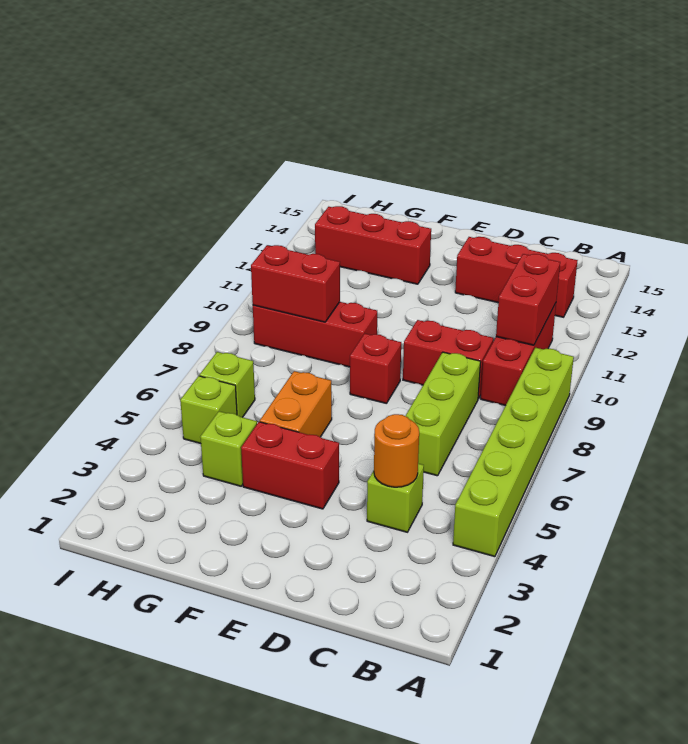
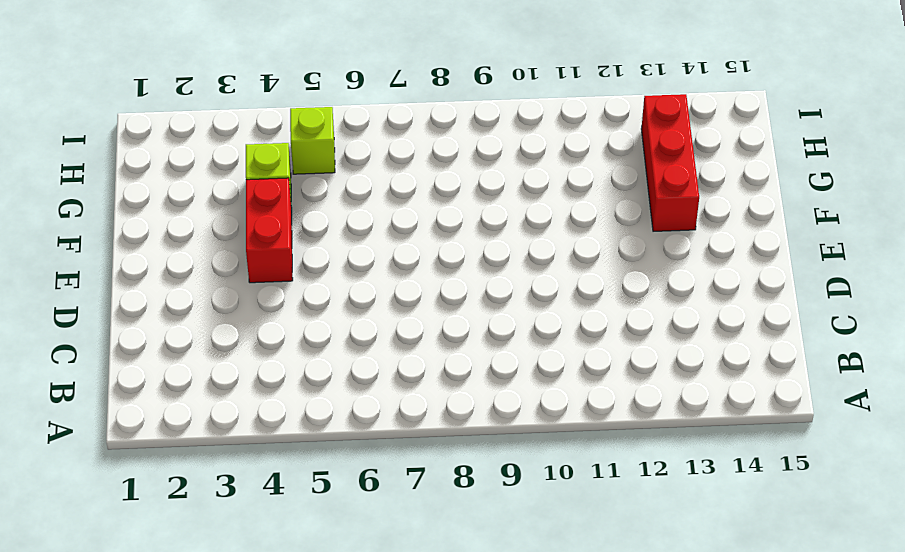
none -> lime 1x6 brick [453,348,574,557]
none -> red 1x3 brick [481,303,556,406]
none -> red 1x3 brick [455,237,578,317]

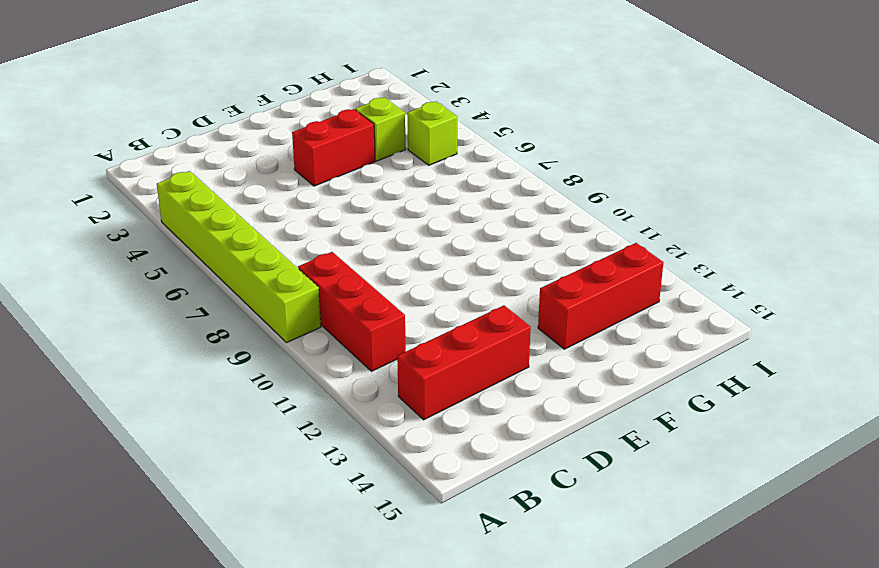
none -> lime 1x1 brick [367,464,424,532]
none -> lime 1x3 brick [406,352,481,476]
none -> red 1x2 brick [403,320,493,399]

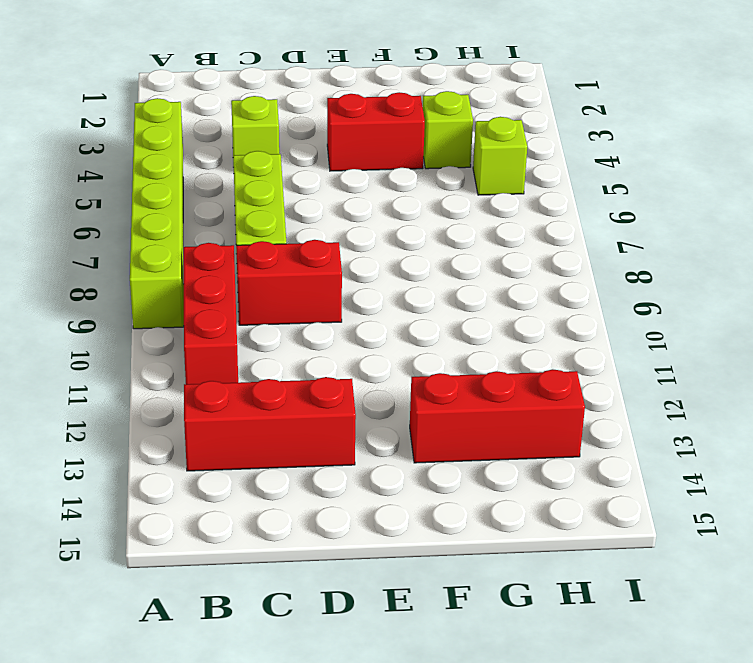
none -> red 1x1 brick [350,334,401,404]
none -> orange 1x2 brick [260,371,332,437]
none -> red 1x3 brick [253,302,377,367]

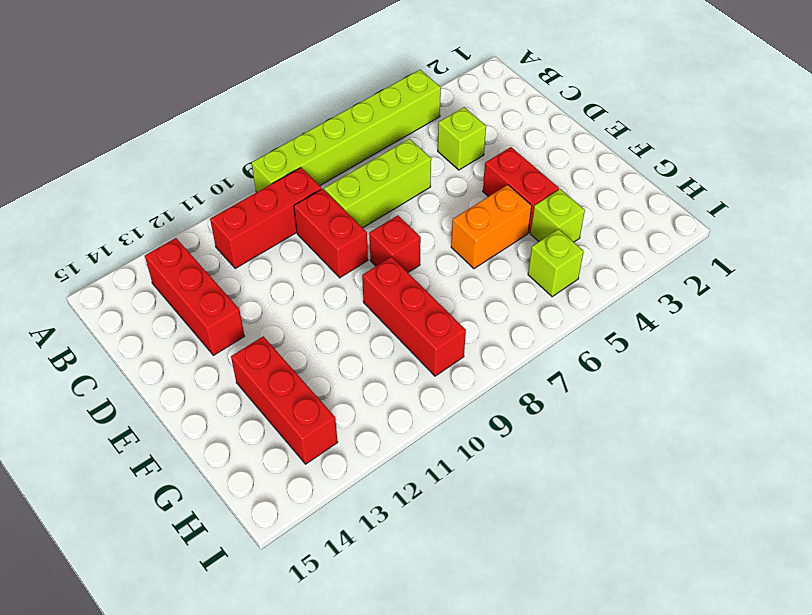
none -> lime 1x1 brick [200,352,255,417]
none -> red 1x2 brick [496,254,560,345]
none -> orange 1x1 round brick [374,414,419,487]

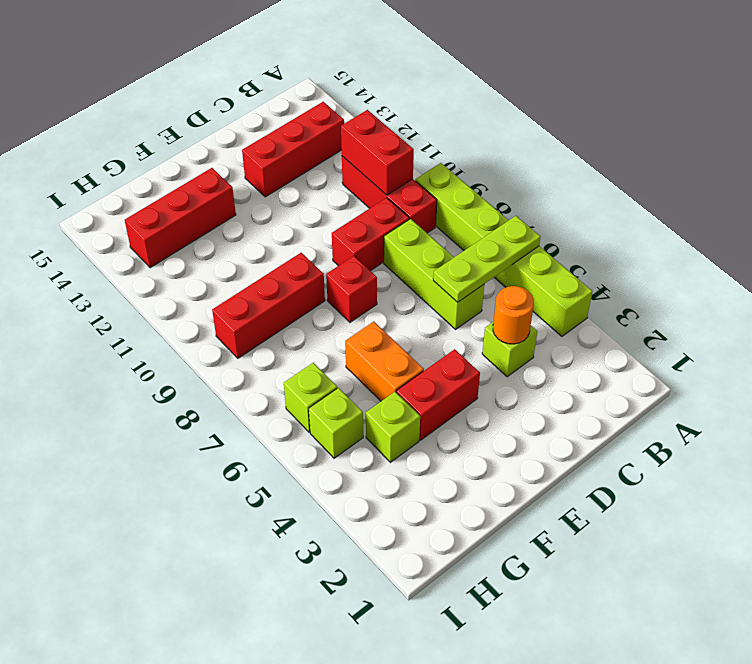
lime 1x3 plate [433,216,541,302] -> none
none -> red 1x2 brick [251,245,340,322]

